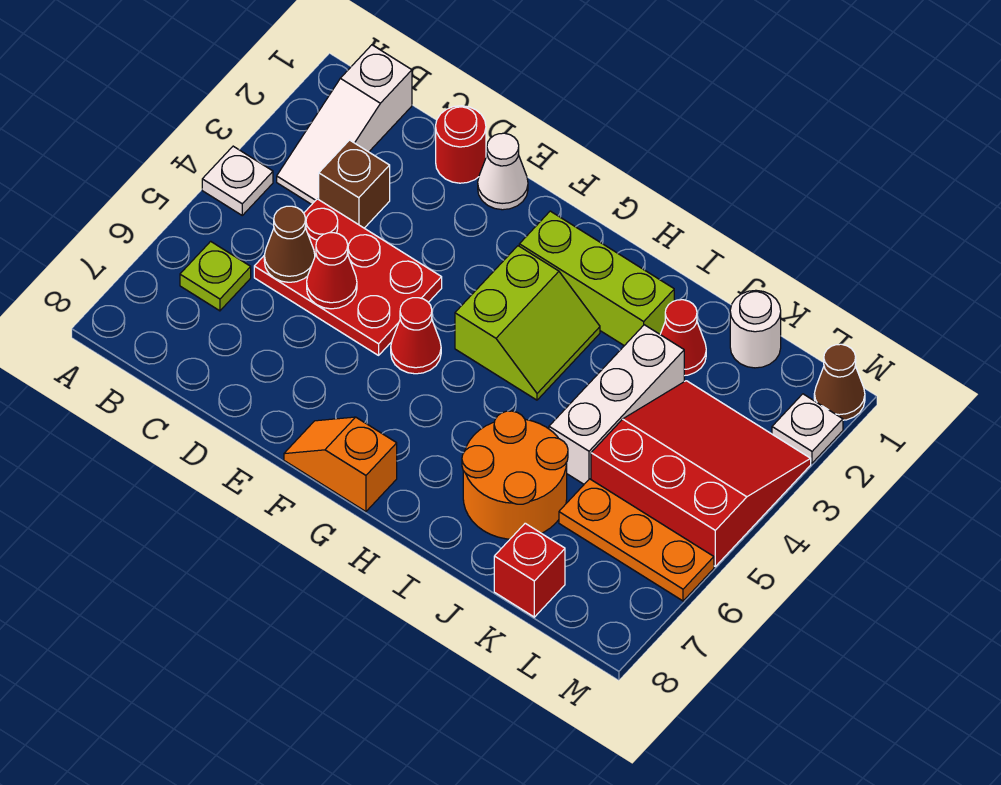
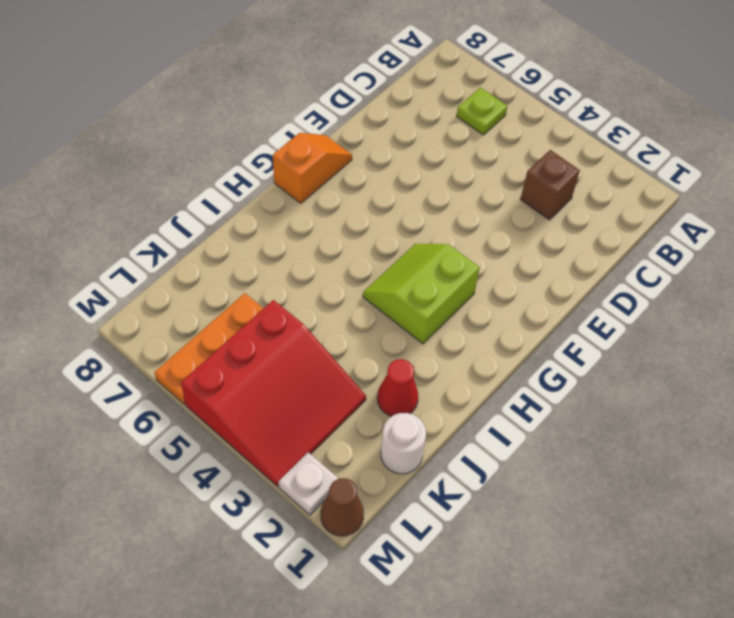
lime 2x2 slope [363,244,480,344] -> lime 2x2 slope turned to [455,246,600,400]
none -> white 1x1 plate [202,146,273,215]
none -> white 1x3 slope [277,45,412,204]
none -> red 2x3 plate [254,199,442,355]

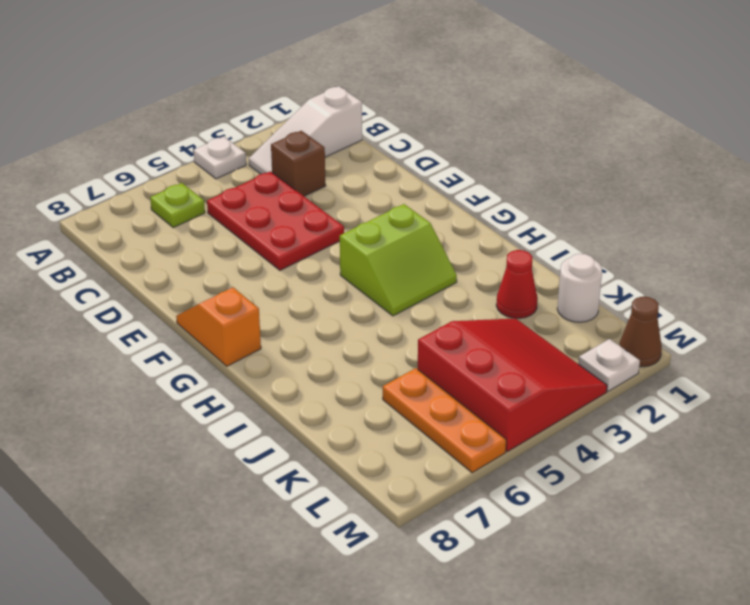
none -> red 1x1 round brick [436,106,486,183]
none -> white 1x1 cone [478,133,528,210]
none -> red 1x1 cone [391,298,441,374]

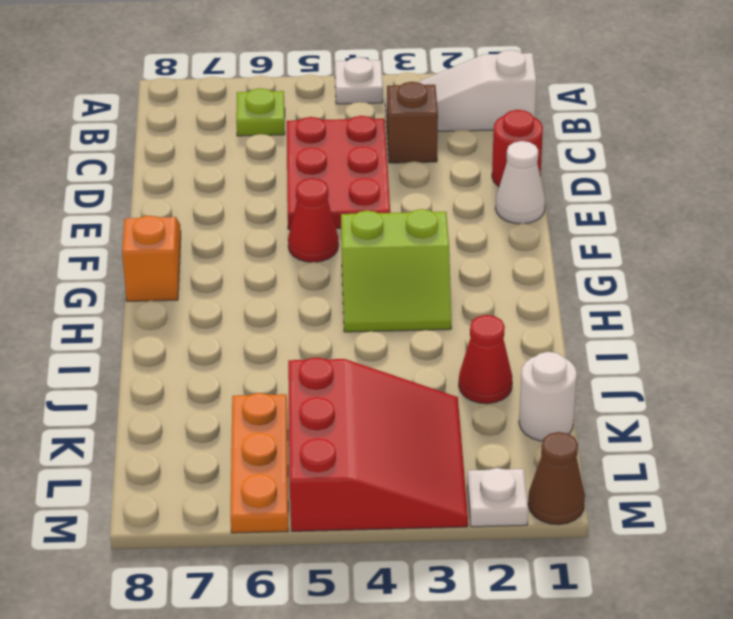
none -> lime 1x3 brick [519,211,674,346]
none -> orange 2x2 round brick [462,411,568,539]
none -> white 1x3 brick [549,325,684,484]

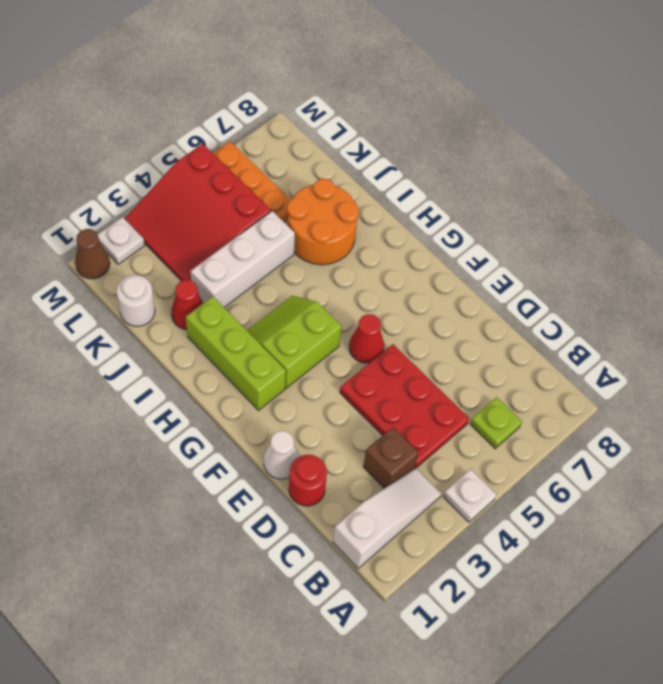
none -> orange 1x2 slope [284,417,397,512]
none -> red 1x1 brick [494,523,565,617]
none -> brown 1x1 cone [264,206,315,282]

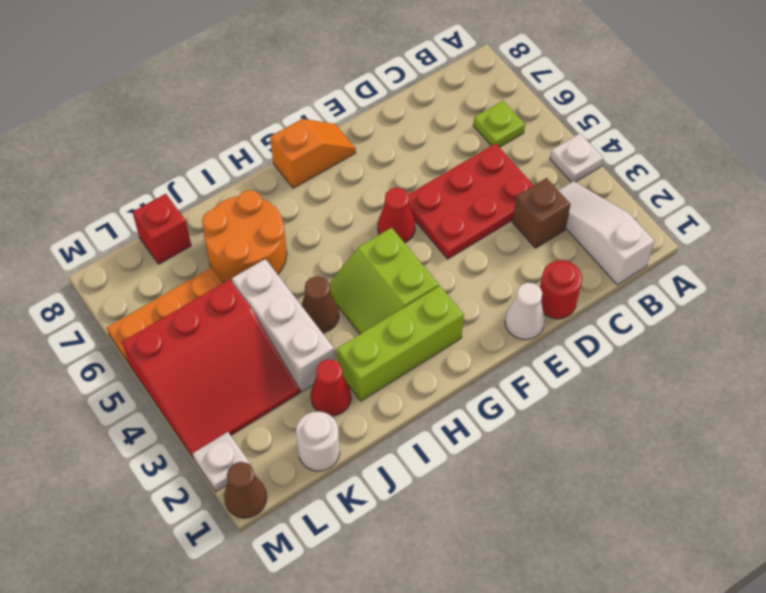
brown 1x1 cone [301,276,339,333] -> brown 1x1 cone moved to [264,206,315,282]
none -> red 1x1 cone [307,233,357,309]

